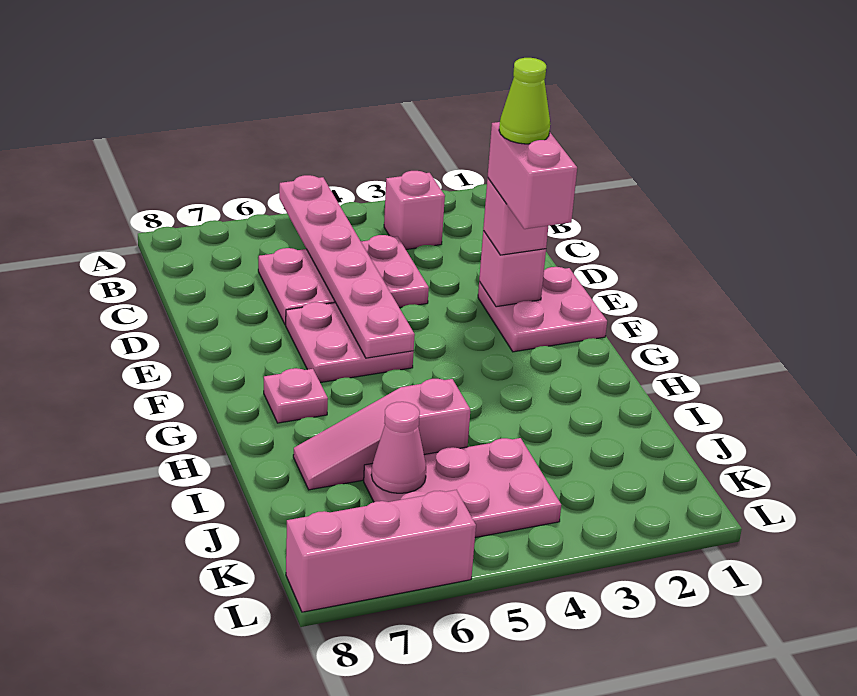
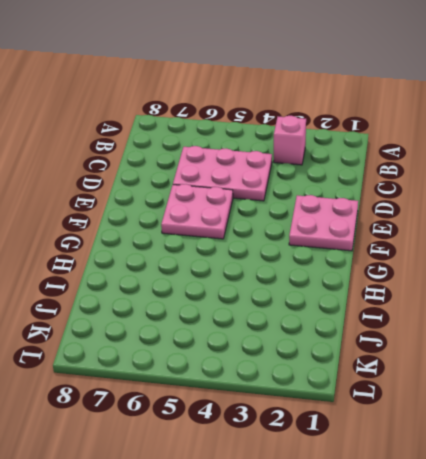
none -> pink 1x1 plate [264,368,328,423]
none -> pink 1x3 slope [293,379,470,490]
none -> pink 2x3 plate [364,438,561,538]

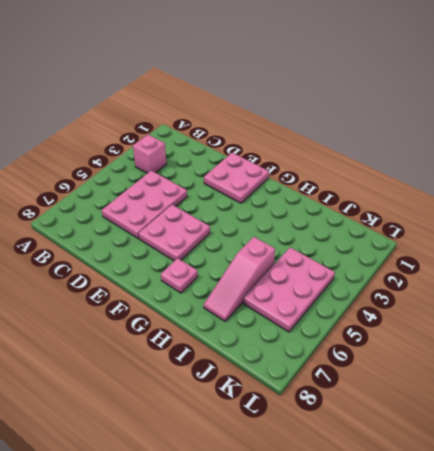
none -> pink 1x3 brick [286,490,476,612]
none -> pink 1x6 plate [279,175,415,358]
none -> pink 1x1 brick [479,231,546,307]

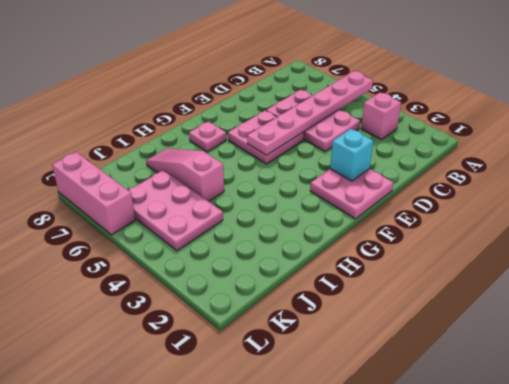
cyan 1x1 brick [330,129,373,181] -> pink 1x1 brick [479,231,546,307]
none -> pink 1x1 cone [371,402,426,493]
none -> pink 1x1 brick [483,178,548,255]
none -> pink 1x2 brick [488,122,577,229]

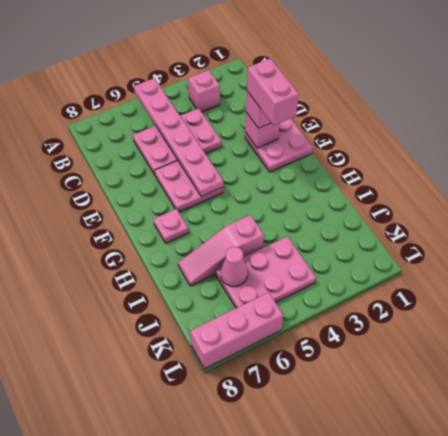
none -> lime 1x1 cone [499,58,550,144]

